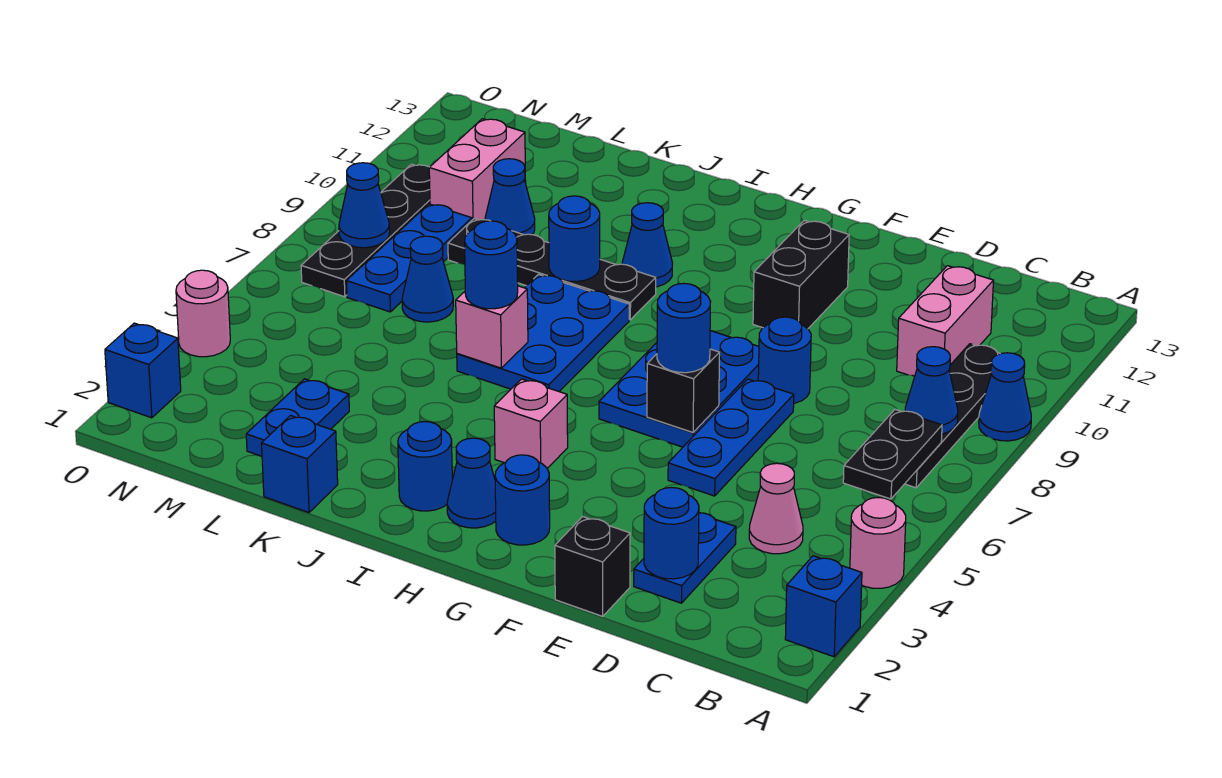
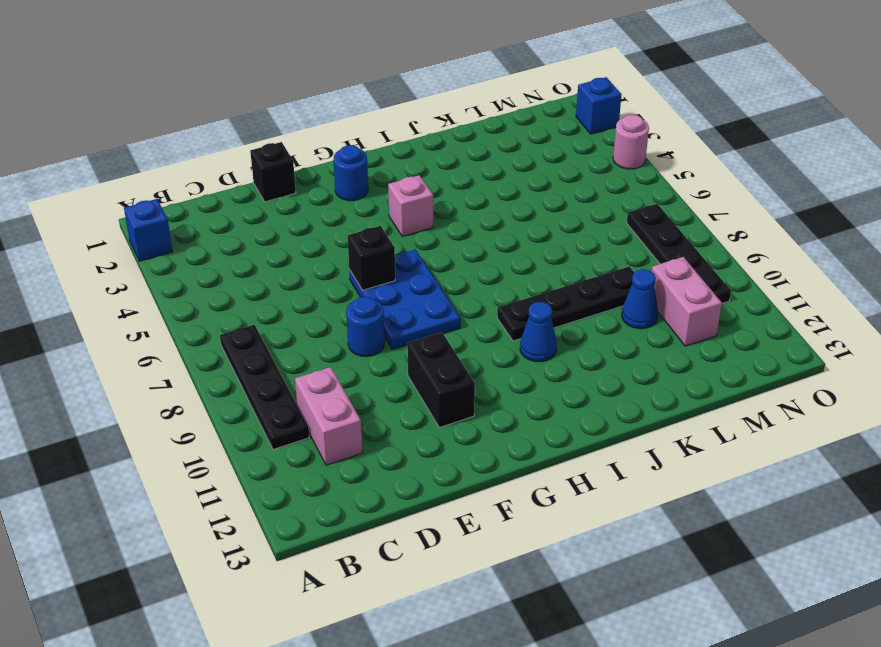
none -> pink 1x1 round brick [850,498,906,588]
none -> blue 1x1 cone [979,353,1031,441]
none -> pink 1x1 cone [749,463,803,554]
none -> blue 1x2 plate [634,513,736,603]

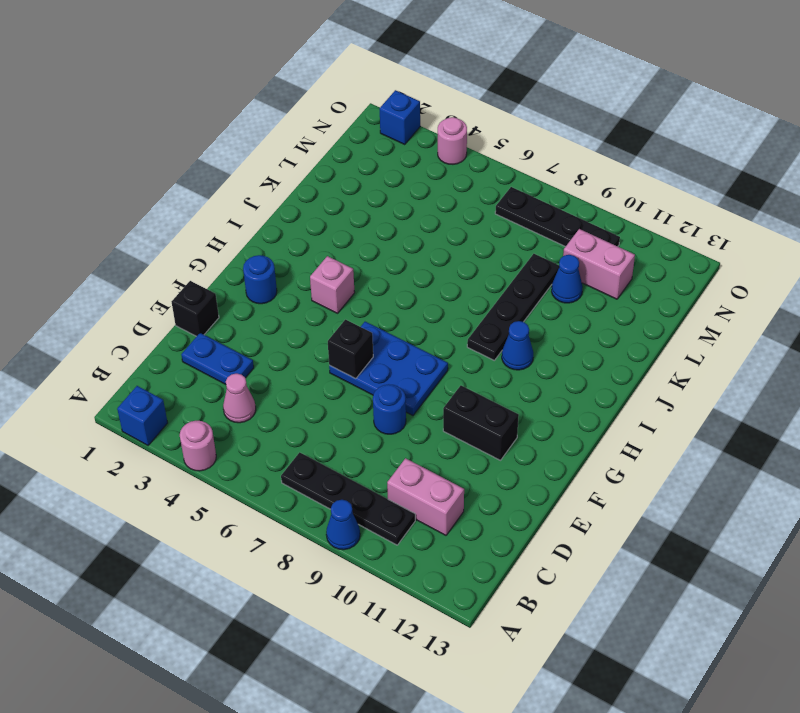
none -> blue 1x3 plate [668,379,794,496]
none -> blue 1x1 cone [447,438,496,528]
none -> blue 1x1 round brick [398,422,452,511]
none -> blue 2x3 plate [457,274,629,391]

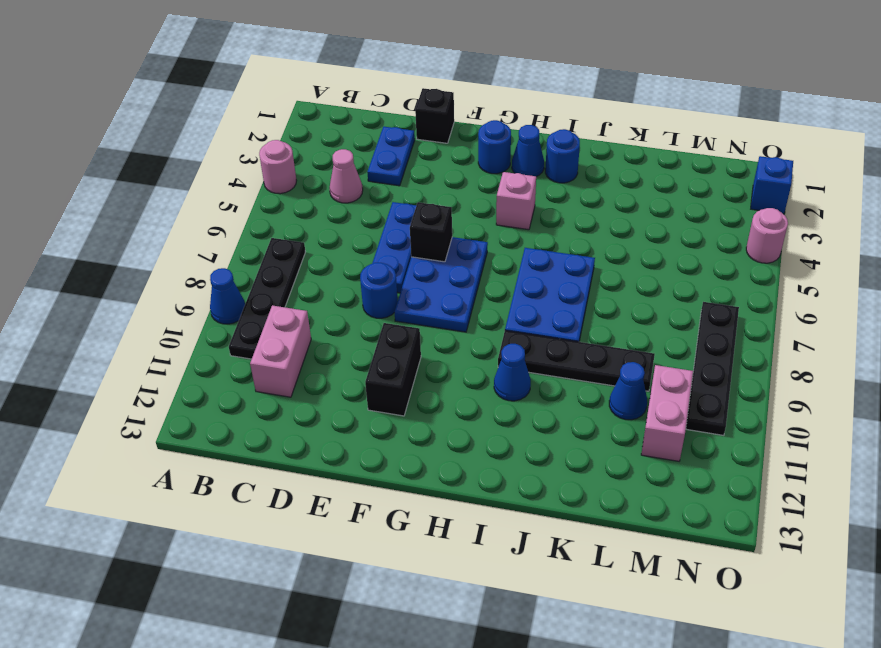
none -> blue 1x1 brick [785,556,862,657]
none -> blue 1x1 brick [262,416,338,513]
none -> blue 1x2 plate [246,379,349,456]
none -> blue 1x1 cone [402,236,453,322]

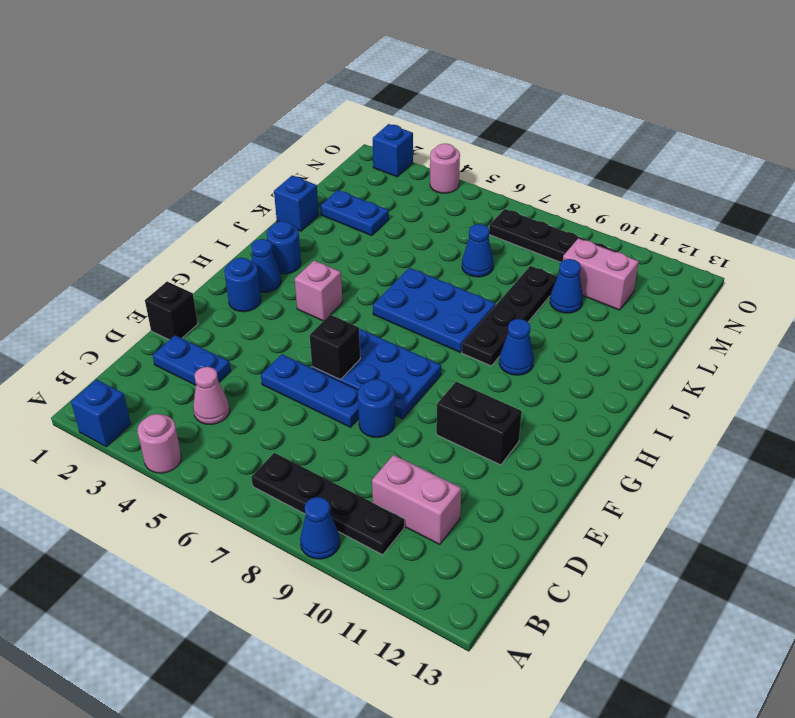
none -> blue 1x3 plate [347,204,472,312]
none -> black 1x2 plate [843,410,942,499]
none -> blue 1x1 cone [905,347,958,434]
none -> blue 1x1 round brick [644,488,699,579]

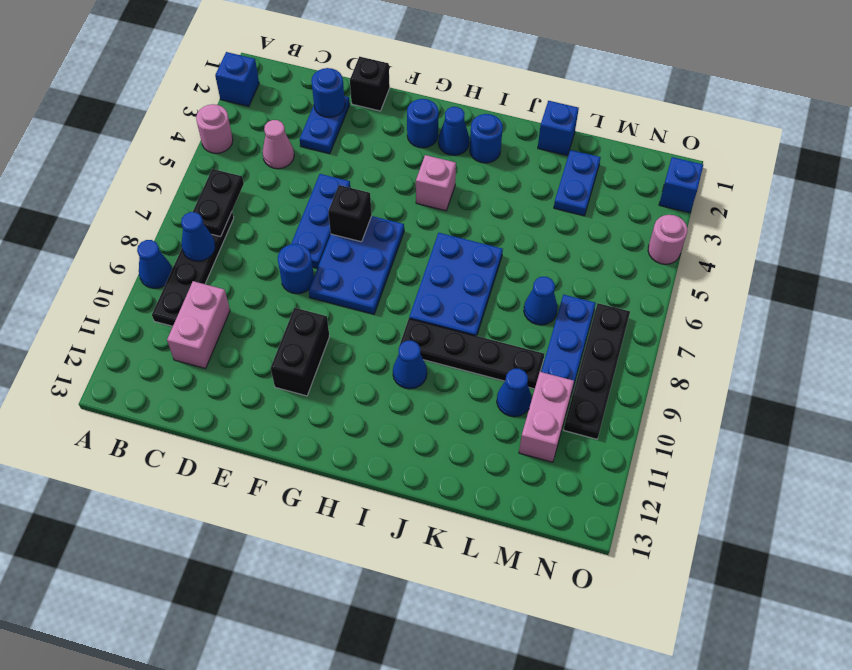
none -> pink 1x1 brick [456,286,528,368]
none -> blue 1x1 round brick [549,196,600,282]
none -> blue 1x1 cone [339,163,390,248]
none -> blue 1x1 round brick [657,283,710,373]

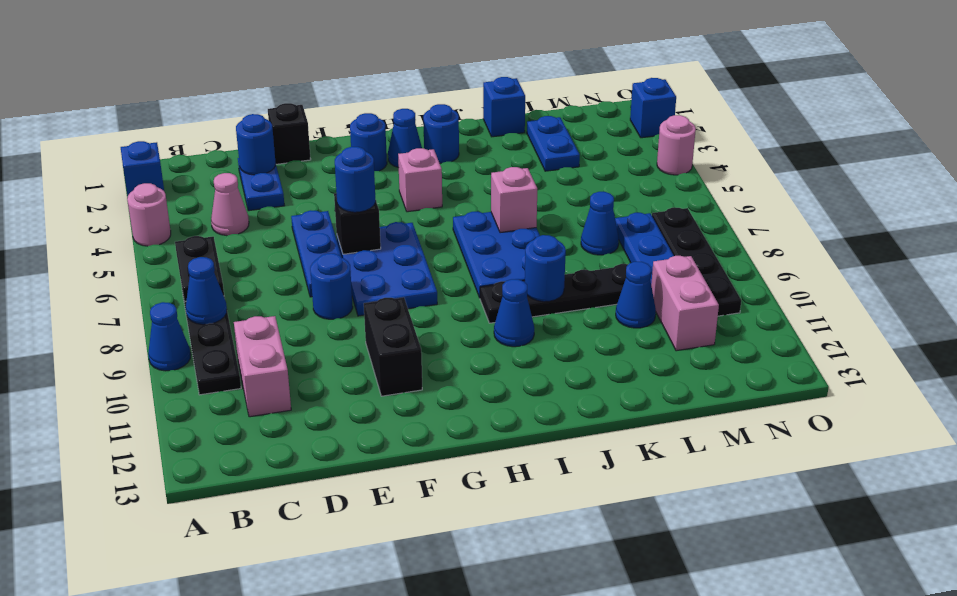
none -> blue 1x1 cone [339,163,390,248]
none -> blue 1x1 round brick [465,221,518,309]

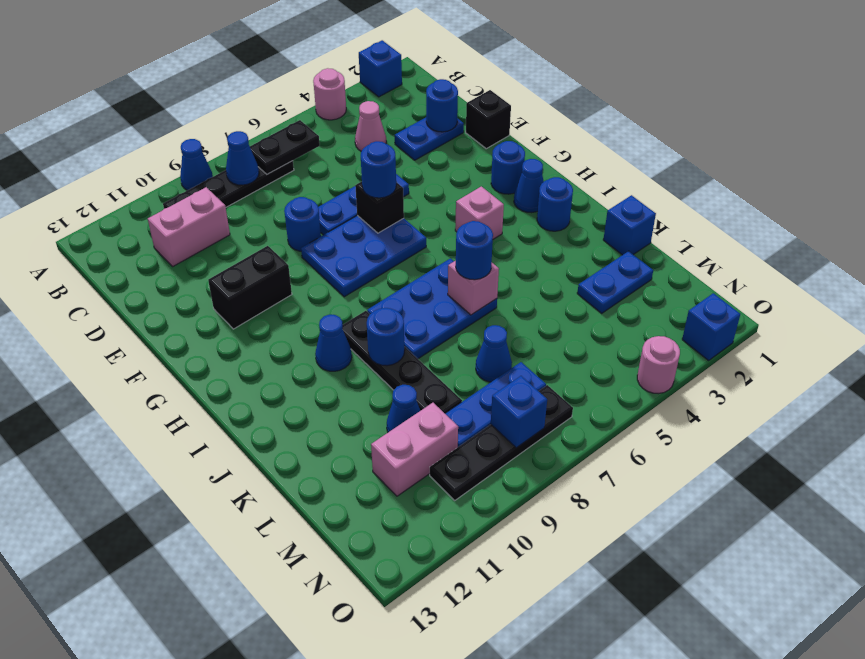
blue 1x1 brick [491,376,547,448] -> blue 1x1 cone [339,163,390,248]

